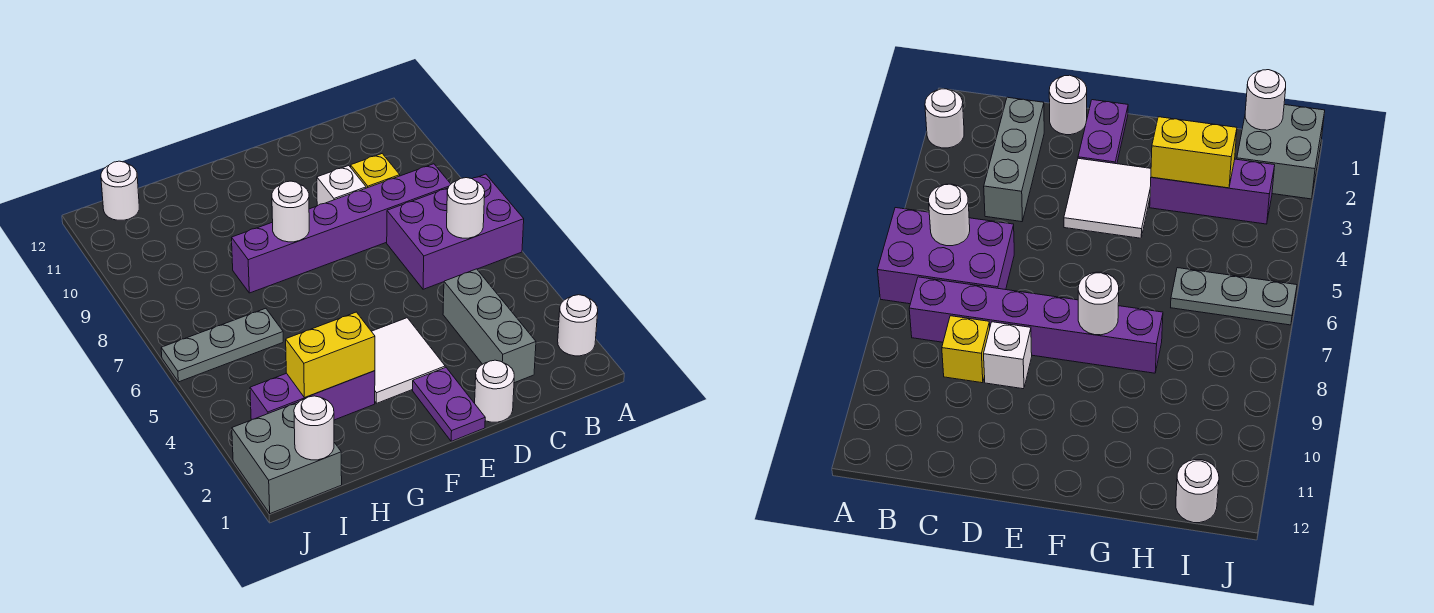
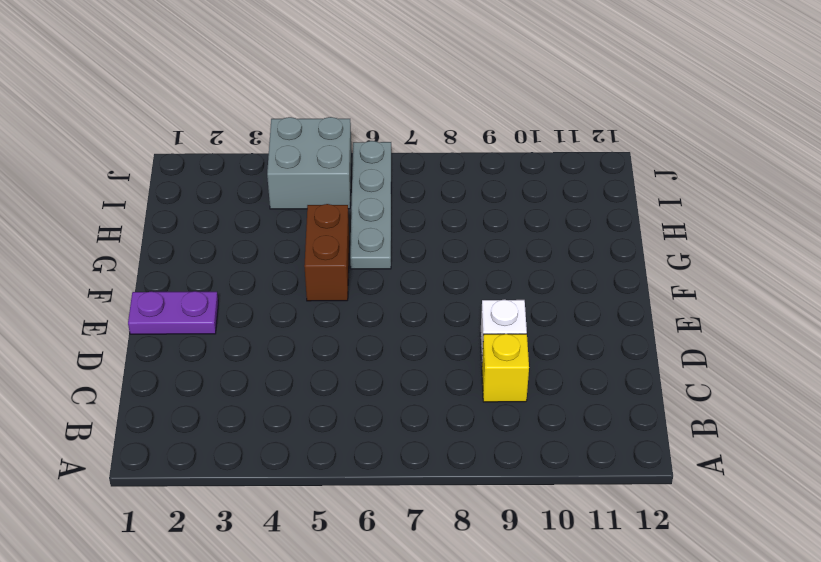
brown 1x2 brick [304,204,349,301] -> none
grey 1x4 plate [350,141,391,269] -> grey 1x3 plate [161,308,283,382]
grey 2x2 brick [267,117,352,209] -> grey 2x2 brick moved to [232,402,342,514]
none -> white 1x1 round brick [558,295,598,356]
none -> purple 2x3 brick [387,174,524,289]
none -> purple 1x6 brick [232,164,451,293]

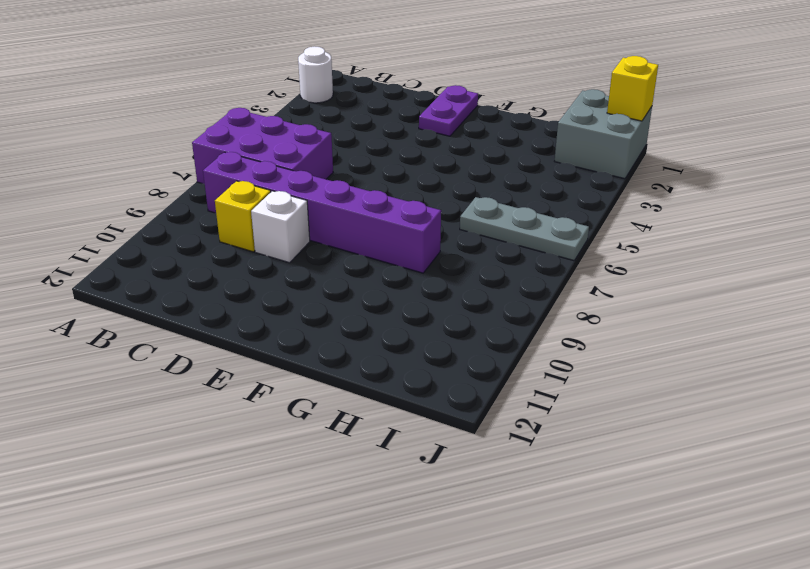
yellow 1x1 brick [607,56,658,121] -> none
none -> grey 1x3 brick [443,269,536,383]
none -> white 1x1 round brick [475,360,514,422]
none -> white 2x2 tile [371,318,445,403]

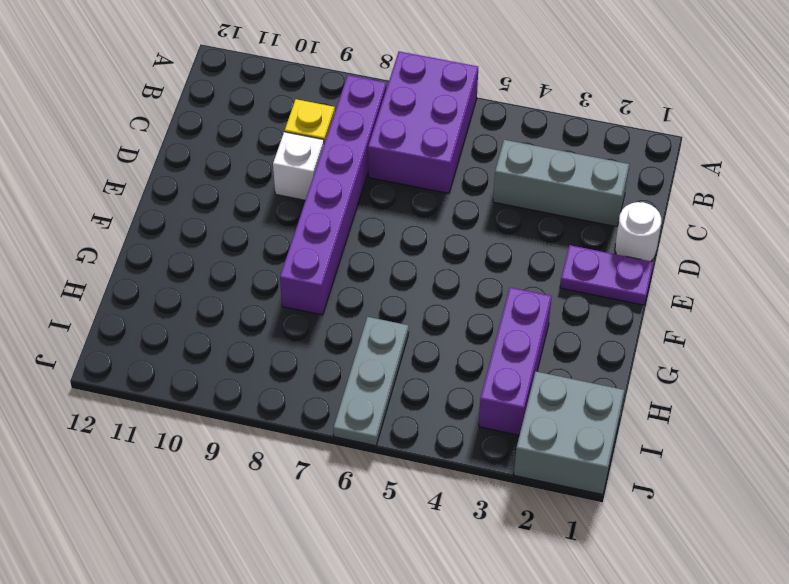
none -> white 1x1 round brick [558,295,598,356]
none -> white 2x2 tile [371,318,445,403]
none -> white 1x1 round brick [101,161,139,220]

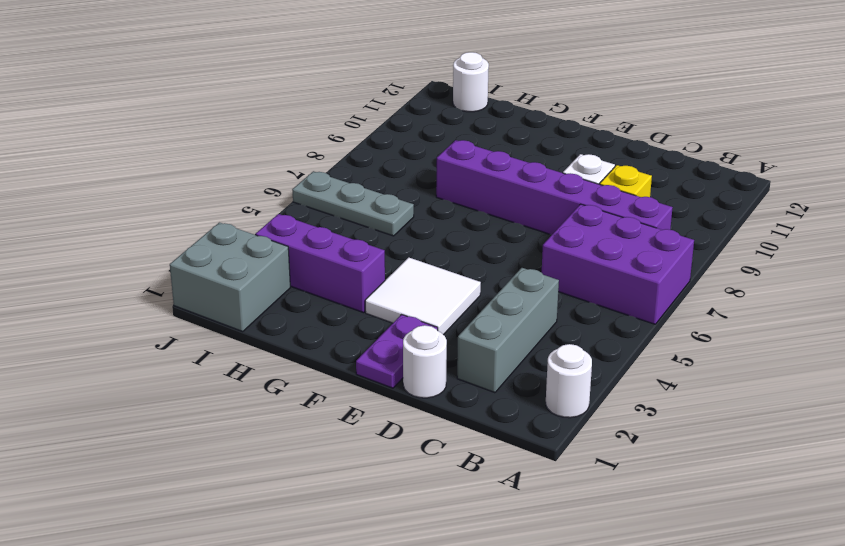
none -> white 1x1 round brick [447,178,485,238]
none -> white 1x1 round brick [272,181,309,242]
none -> yellow 1x2 brick [286,312,375,398]

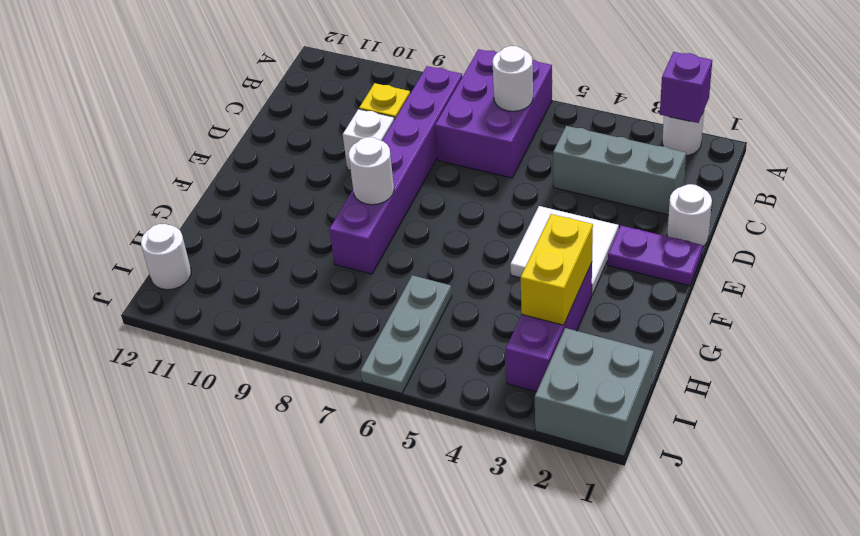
purple 1x1 brick [660,52,712,123] -> none
none -> white 1x1 round brick [294,396,334,460]

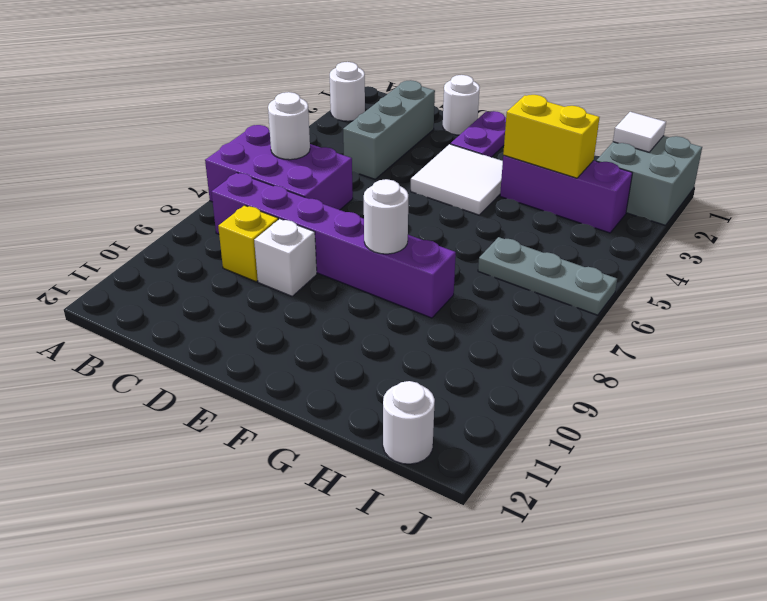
white 1x1 tile [613,112,666,152] -> white 1x1 round brick [294,396,334,460]

